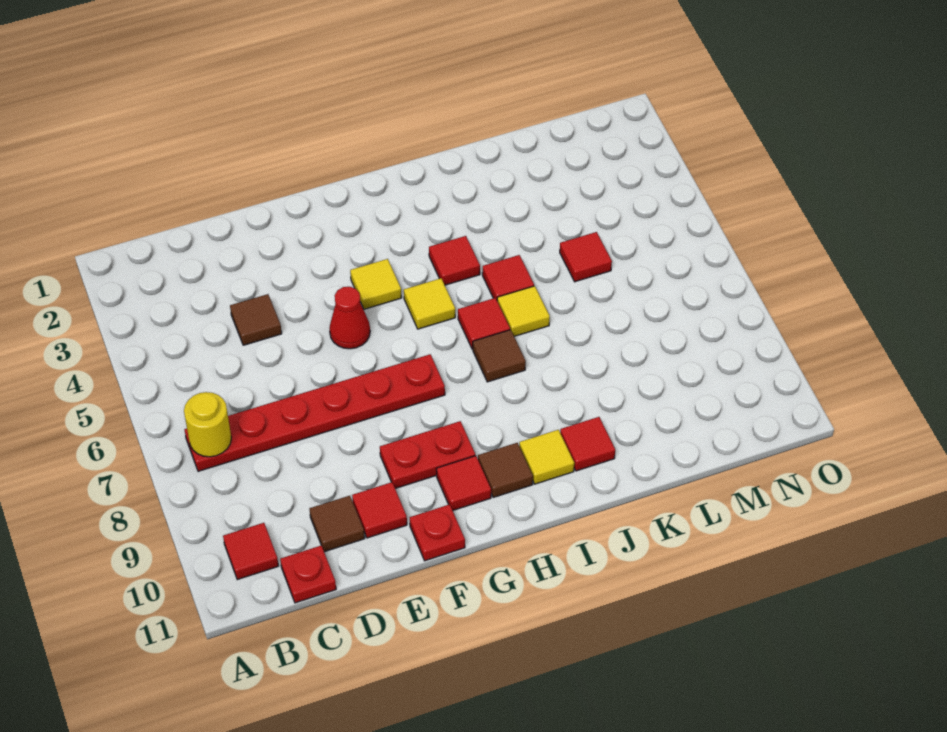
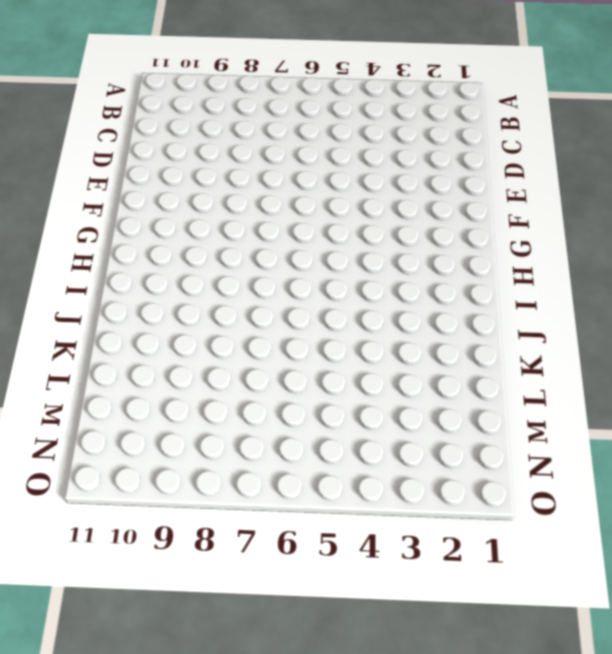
none -> red 1x6 plate [184,354,445,471]
none -> red 1x1 tile [223,523,279,580]
none -> red 1x1 plate [280,545,336,603]

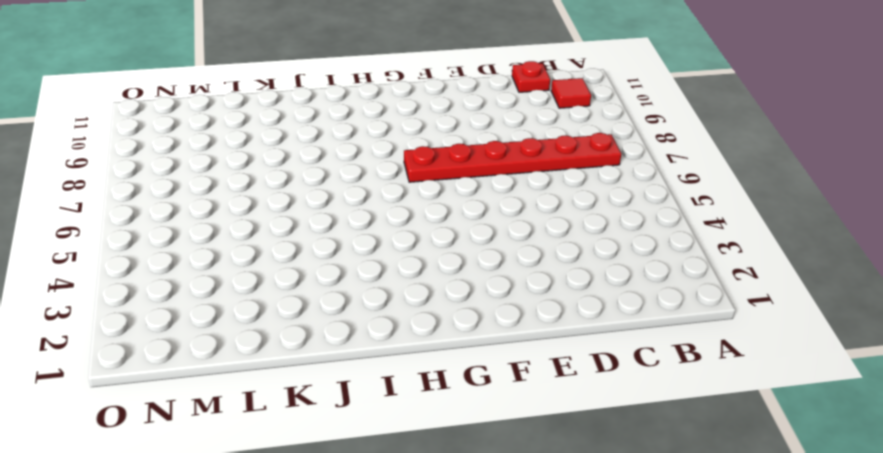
none -> brown 1x1 tile [230,294,282,345]
none -> brown 1x1 tile [309,496,365,552]
none -> red 1x1 tile [352,482,407,538]

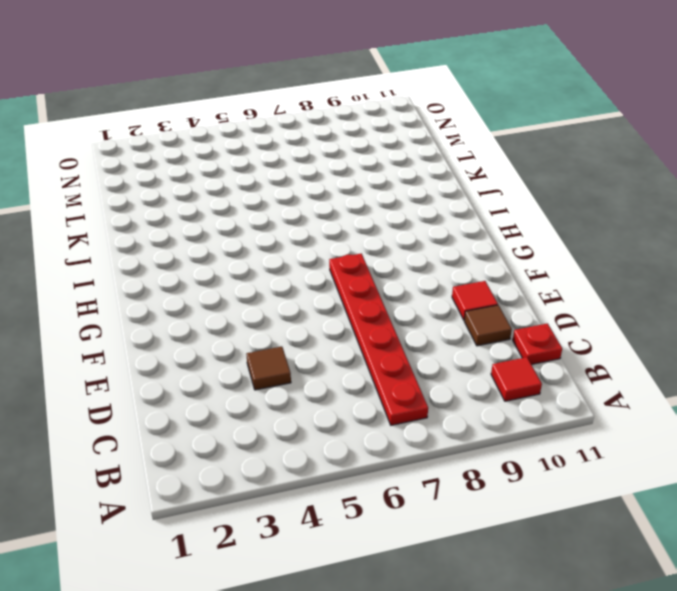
none -> red 1x1 cone [329,287,370,349]
none -> red 1x2 plate [380,421,475,489]
none -> red 1x1 plate [410,504,465,561]

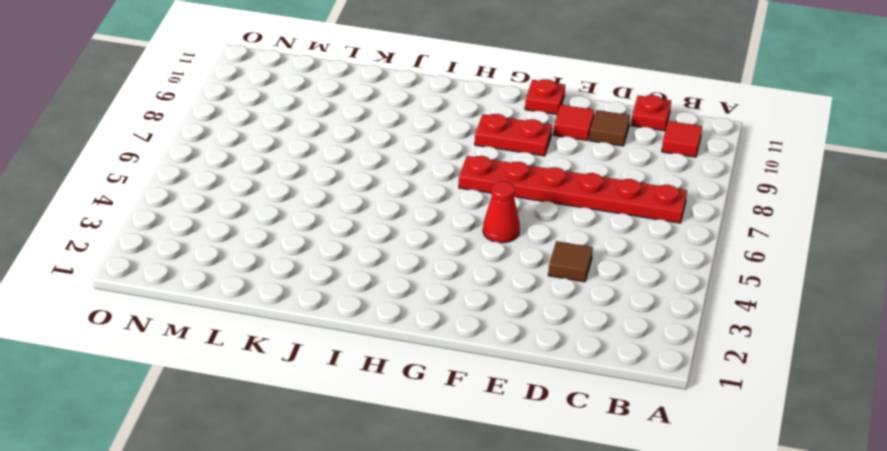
none -> yellow 1x1 tile [350,259,402,309]
none -> red 1x1 tile [436,456,491,510]
none -> yellow 1x1 tile [404,278,455,329]

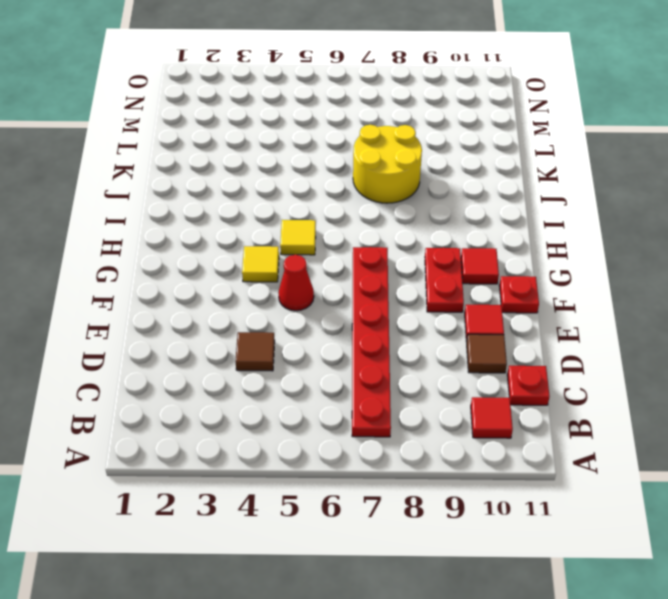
yellow 2x2 round brick [353,125,422,203] -> none
none -> brown 1x1 tile [478,443,533,498]
none -> red 1x1 tile [429,236,480,285]
none -> red 1x1 tile [458,298,510,349]

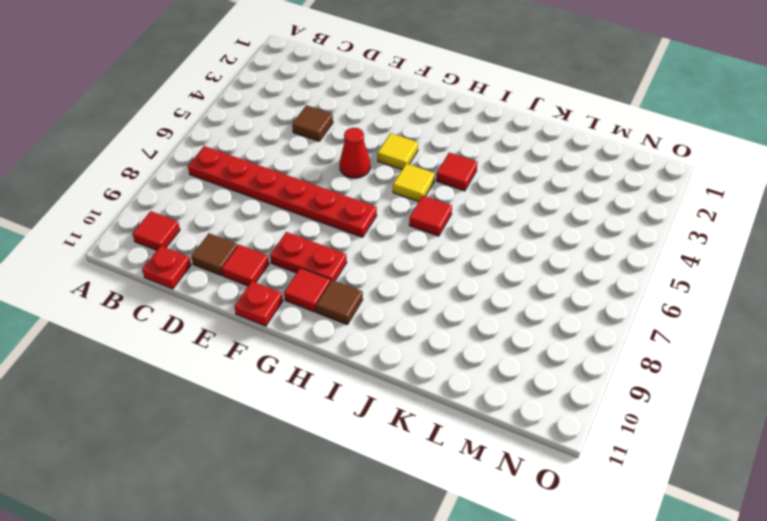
none -> brown 1x1 tile [473,330,526,382]
none -> yellow 1x1 tile [519,430,574,484]
none -> red 1x1 tile [482,255,534,299]

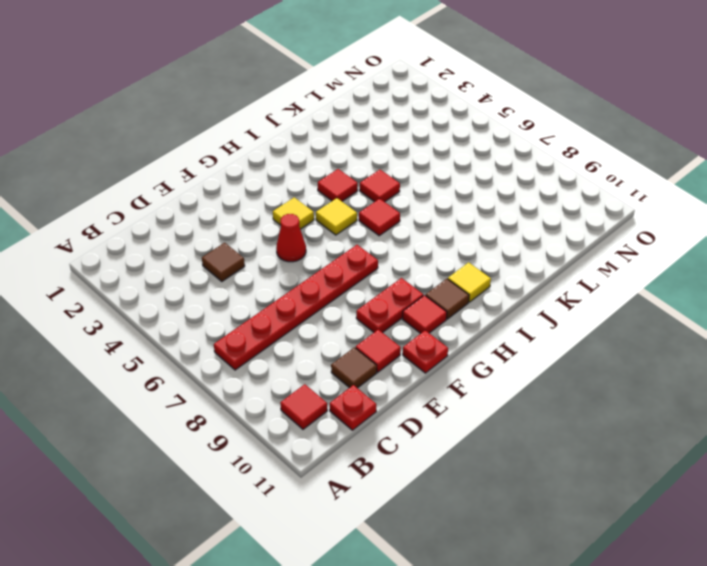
none -> brown 1x1 tile [473,330,526,382]
none -> yellow 1x1 tile [497,286,550,336]
none -> red 1x1 tile [560,417,615,471]

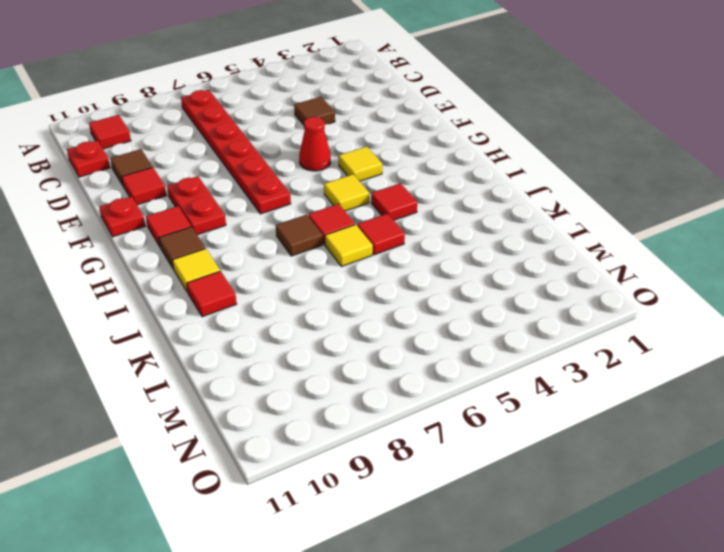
none -> red 1x1 tile [560,232,612,282]
none -> yellow 1x1 round brick [184,392,231,457]

